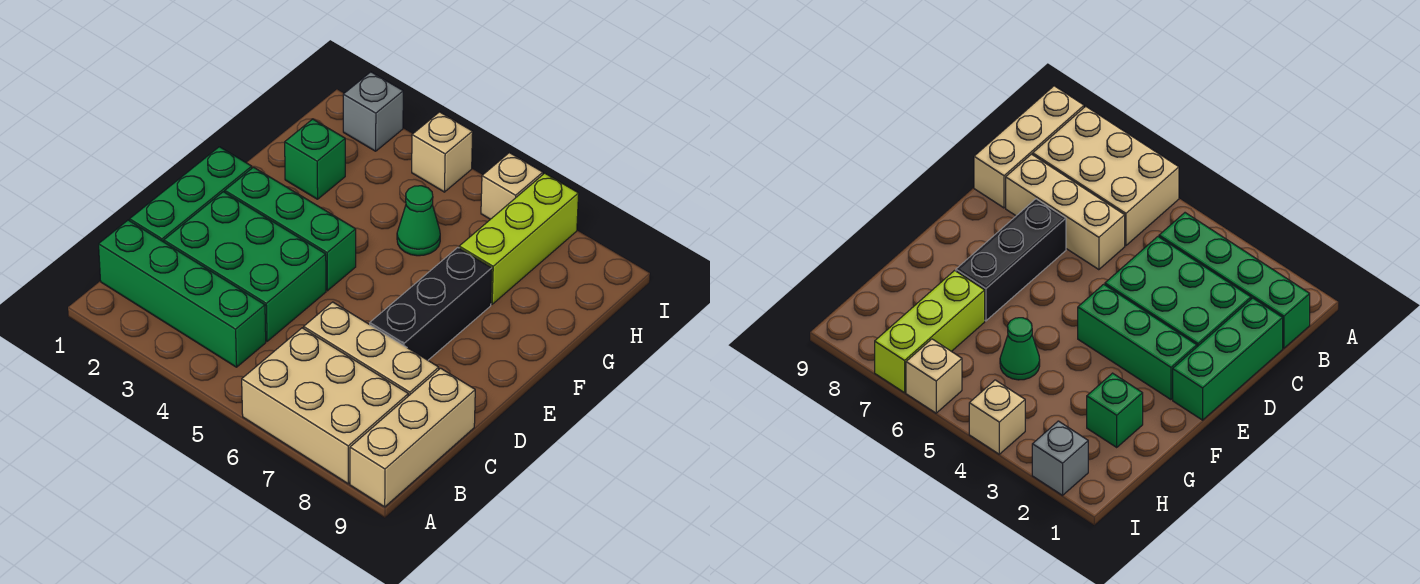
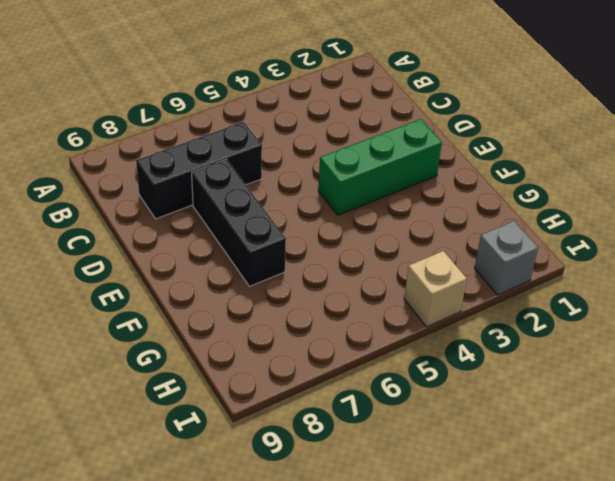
black 1x3 brick [136,122,262,219] -> tan 1x3 brick [304,302,439,396]
none -> tan 2x3 brick [242,328,408,484]
none -> tan 1x3 brick [350,368,475,507]
none -> green 1x4 brick [99,220,266,367]

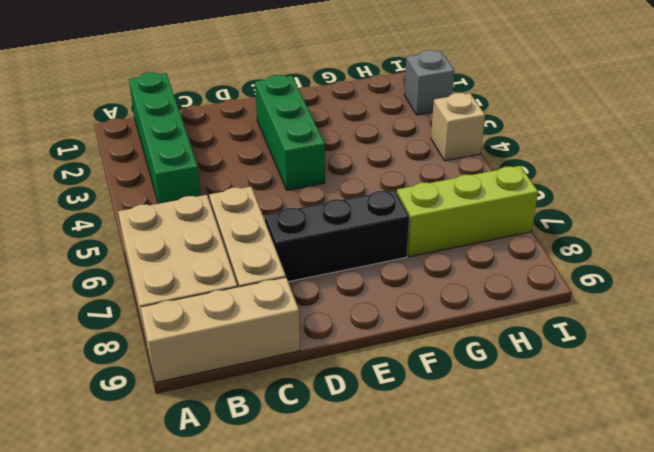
none -> green 1x3 brick [130,147,252,242]
none -> green 2x3 brick [164,192,326,341]
none -> green 1x1 brick [285,119,345,199]

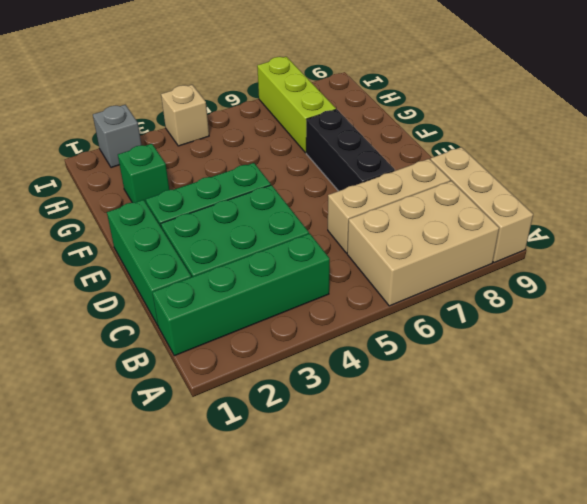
none -> green 1x1 cone [397,186,440,256]
none -> tan 1x1 brick [481,153,543,219]

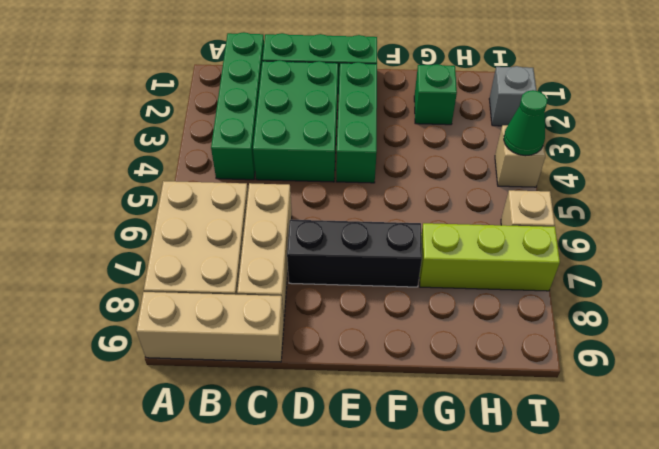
green 1x1 cone [504,90,548,156] -> green 1x1 cone moved to [397,186,440,256]

